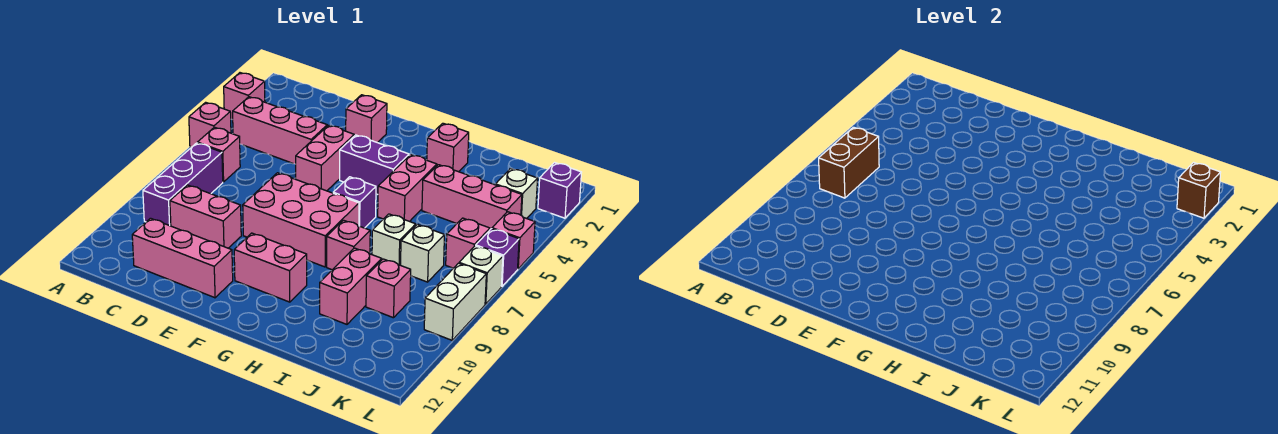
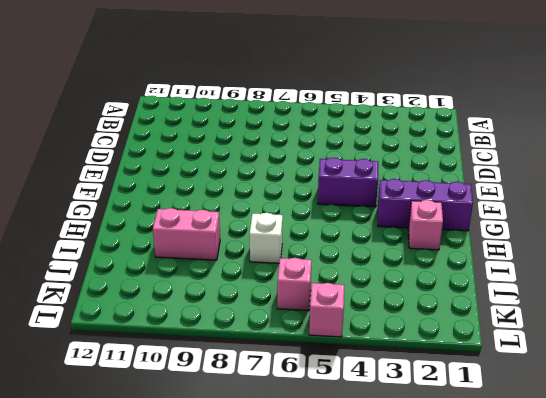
purple 1x2 brick [318,158,378,207] -> purple 1x2 brick turned to [340,135,409,195]
purple 1x3 brick [378,179,473,231] -> purple 1x3 brick moved to [143,143,223,226]
none -> pink 1x1 brick [224,73,265,120]
none -> pink 1x1 brick [189,102,231,148]
none -> pink 1x3 brick [233,97,327,164]
none -> pink 1x1 brick [198,127,240,182]

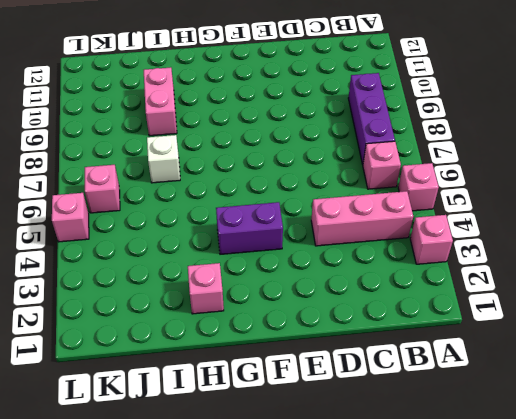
none -> pink 1x2 brick [170,185,241,248]
none -> pink 1x3 brick [132,218,233,298]
none -> pink 1x1 brick [346,95,387,143]
none -> pink 1x2 brick [296,125,354,191]

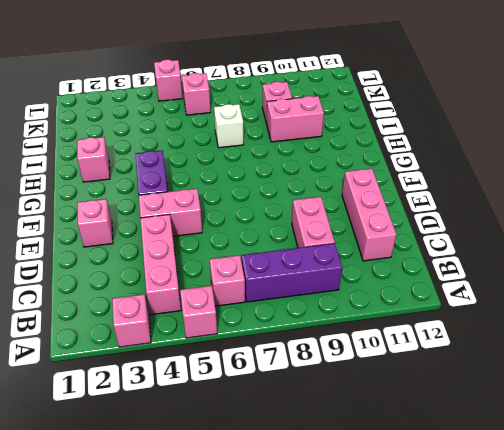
none -> pink 2x3 brick [243,173,359,267]
none -> pink 1x2 brick [234,233,307,302]
none -> purple 1x1 brick [333,177,376,228]
none -> pink 1x2 brick [378,155,437,222]

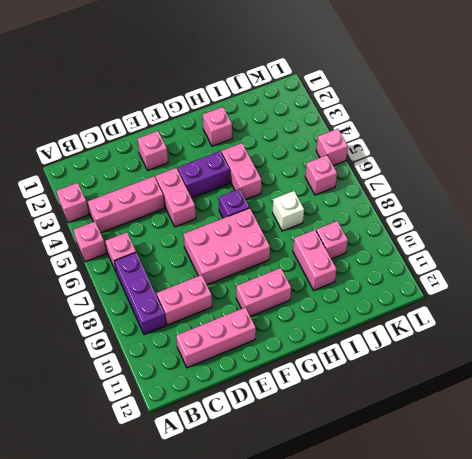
none -> pink 1x1 brick [327,220,370,270]
none -> pink 1x3 brick [422,165,522,229]
none -> white 1x1 brick [401,224,445,282]
none -> white 1x1 brick [495,169,538,219]

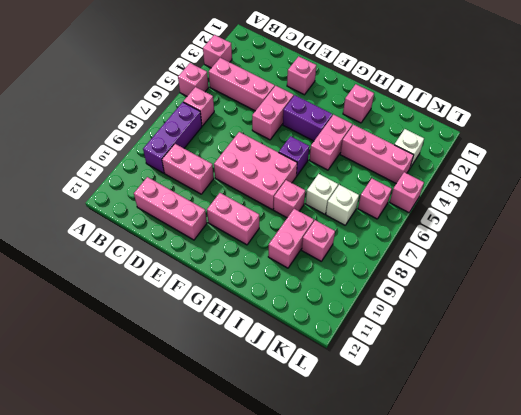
none -> purple 1x1 brick [538,163,582,218]
none -> purple 1x1 brick [476,229,519,286]
none -> white 1x1 brick [459,246,503,304]
none -> white 1x2 brick [424,263,486,340]

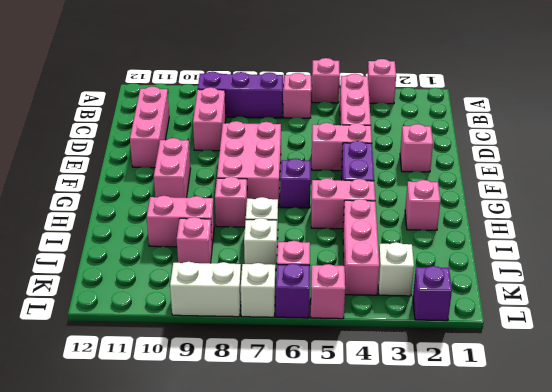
none -> brown 1x2 brick [819,127,879,198]
none -> brown 1x1 brick [1177,163,1221,218]

